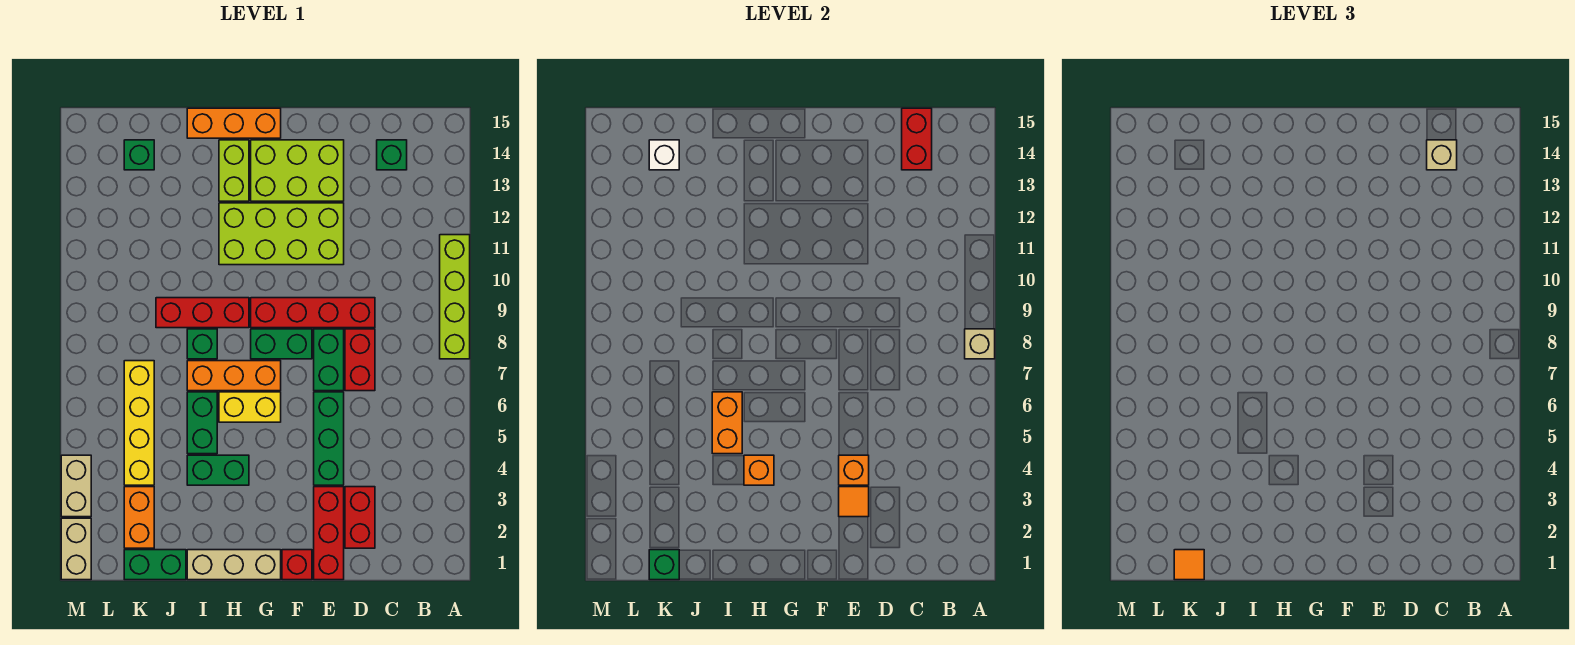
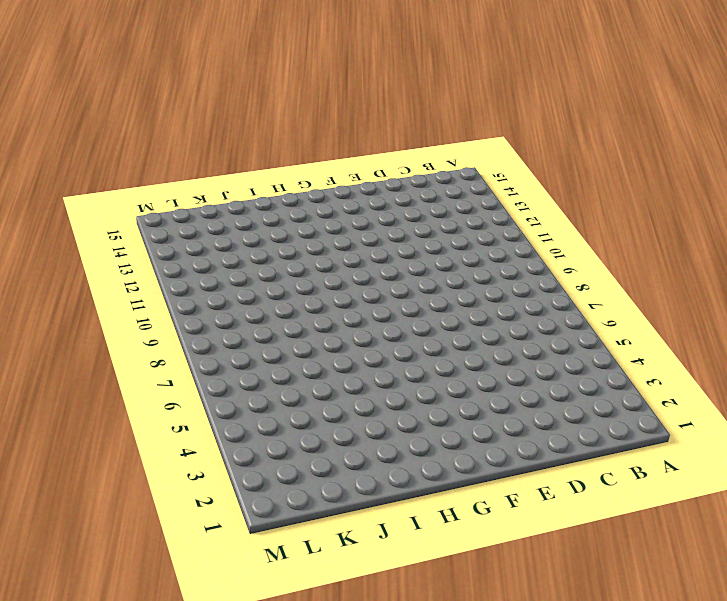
none -> lime 1x4 brick [440,235,470,359]
none -> green 1x1 brick [377,140,407,170]
none -> red 1x2 brick [345,487,375,548]
none -> red 1x2 brick [345,329,375,391]

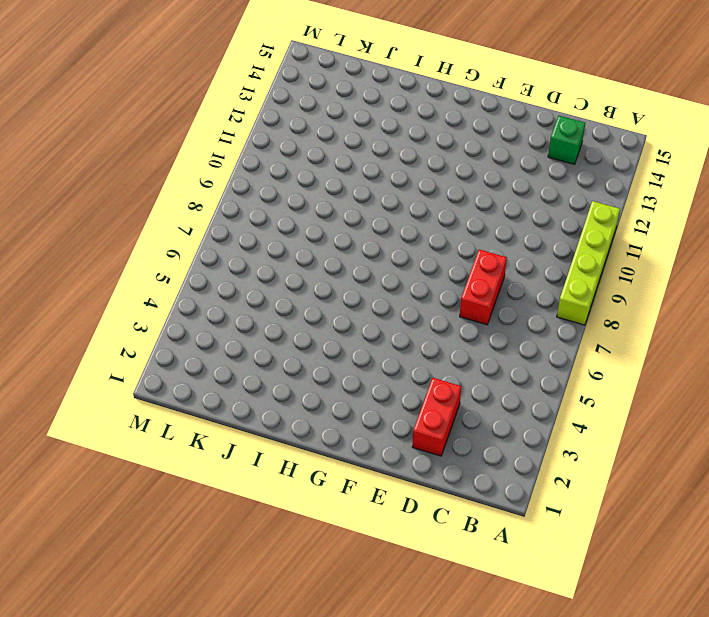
none -> red 1x4 brick [251,298,375,328]
none -> red 1x3 brick [314,487,344,580]
none -> green 1x3 brick [314,392,344,485]
none -> green 1x2 brick [314,329,344,391]

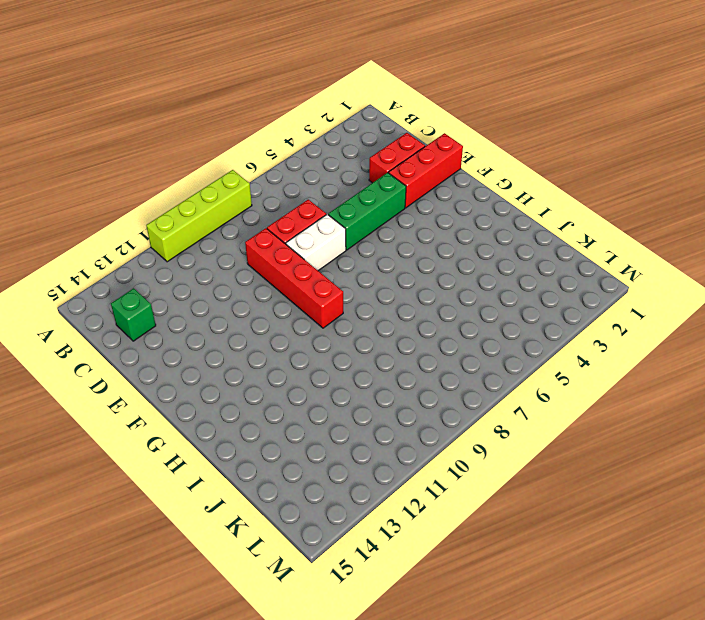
white 1x2 brick [286,214,346,271] -> green 1x2 brick [314,329,344,391]
none -> lime 2x4 brick [219,203,344,265]
none -> lime 2x3 brick [251,140,344,201]
none -> red 1x1 brick [282,550,312,580]
none -> green 1x2 brick [251,329,312,359]

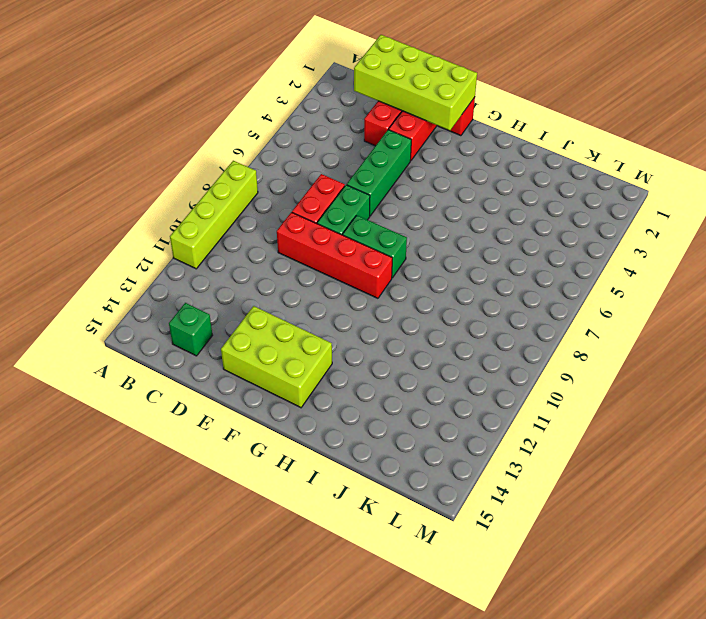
lime 2x4 brick [354,35,477,130] -> lime 2x4 brick moved to [219,203,344,265]
none -> tan 1x3 brick [187,550,281,580]
none -> yellow 1x2 brick [219,392,281,422]
none -> orange 1x3 brick [187,361,281,391]
none -> orange 1x3 brick [187,108,281,138]

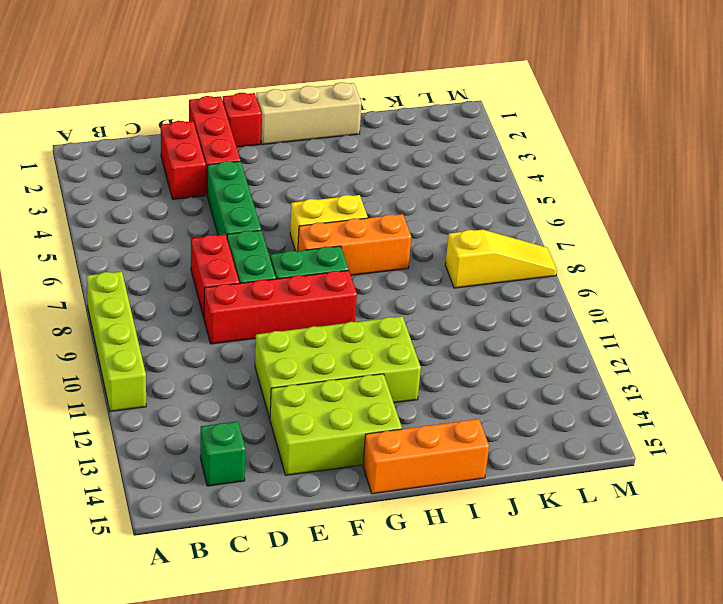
yellow 1x3 slope [445,229,557,288] -> none
none -> green 1x2 brick [187,455,249,485]
none -> red 1x3 brick [156,298,249,328]
none -> lime 1x2 brick [219,140,249,201]
none -> green 1x2 brick [187,392,217,454]

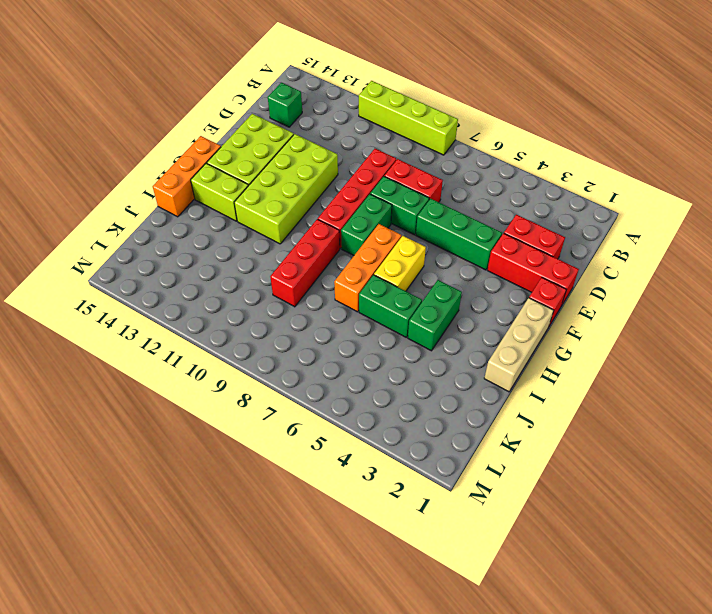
none -> green 1x1 brick [187,329,217,359]
none -> green 1x2 brick [124,550,186,580]
none -> orange 1x2 brick [124,487,154,548]
none -> yellow 1x4 brick [124,361,154,485]

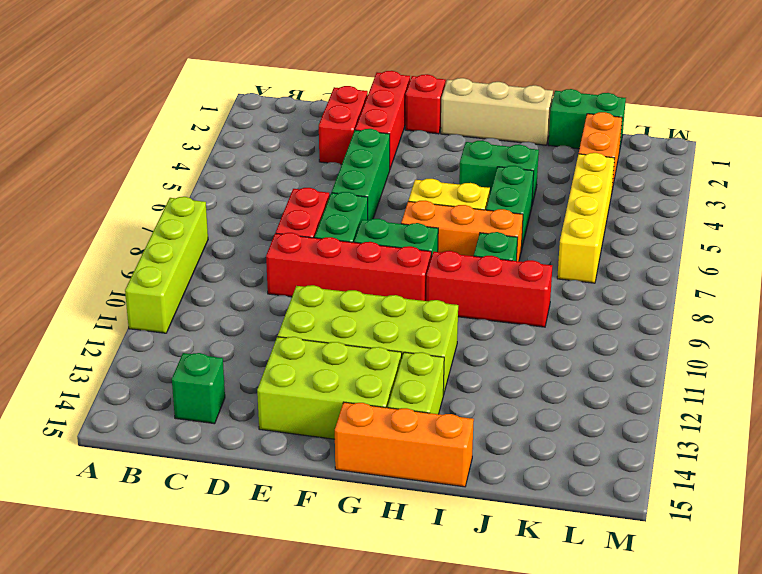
none -> green 1x1 brick [124,140,154,170]
none -> tan 1x2 brick [61,518,91,580]
none -> tan 1x2 brick [61,455,91,517]
none -> tan 1x1 brick [965,329,995,359]

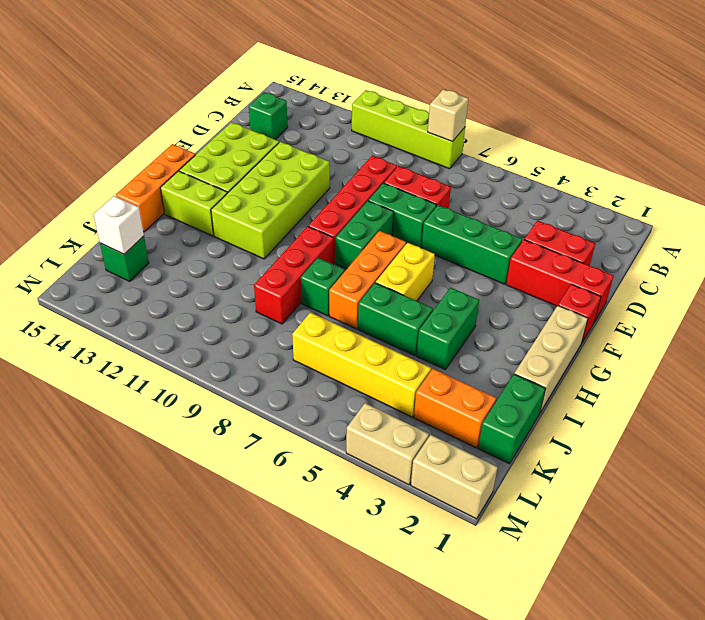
none -> red 1x2 brick [902,108,932,170]
none -> orange 1x1 tile [839,487,869,517]
none -> orange 1x1 brick [839,455,869,485]
none -> orange 1x1 brick [744,455,774,485]

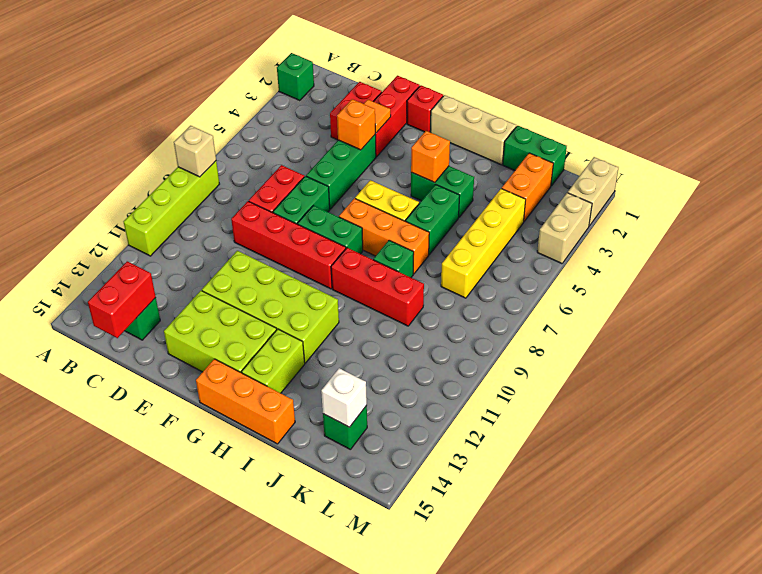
green 1x1 brick [277,53,314,101] -> green 1x1 brick moved to [649,550,679,580]
none -> orange 1x2 brick [712,392,742,454]
none -> tan 1x1 brick [1427,140,1457,170]
none -> orange 1x1 tile [1174,550,1204,580]

